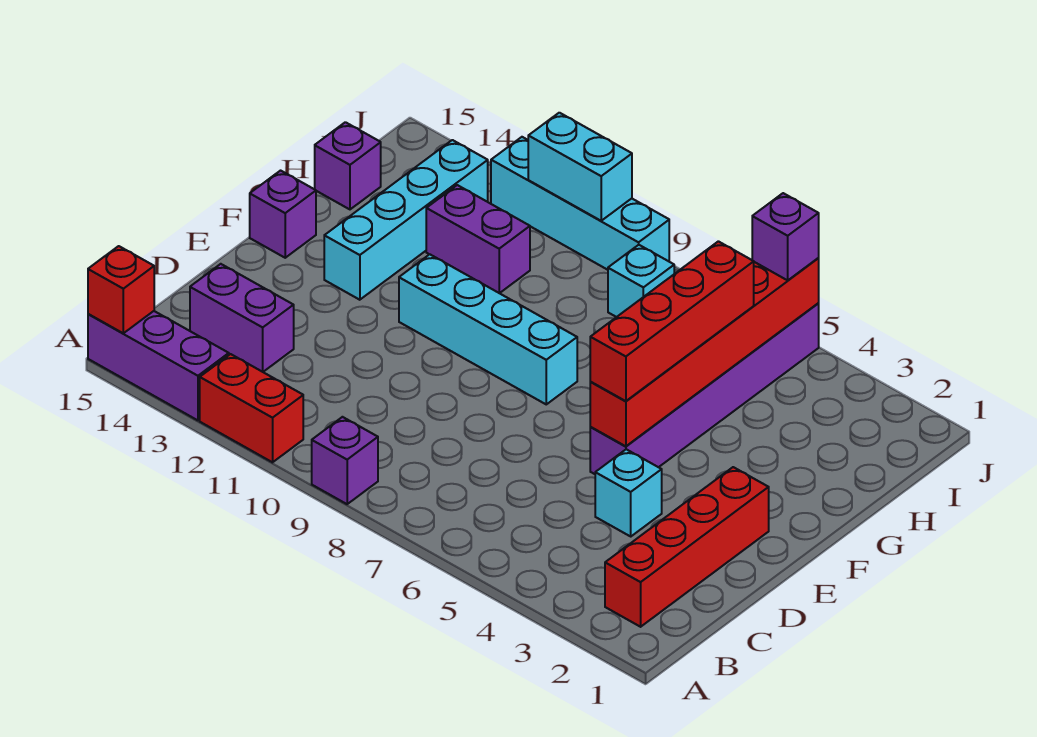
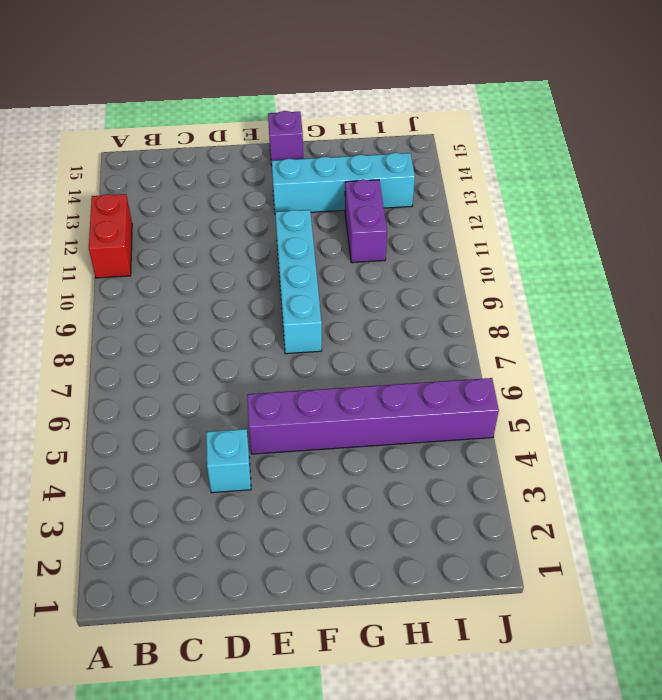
none -> purple 1x1 brick [312,417,378,504]
none -> purple 1x3 brick [88,311,229,420]
none -> red 1x4 brick [605,467,769,627]

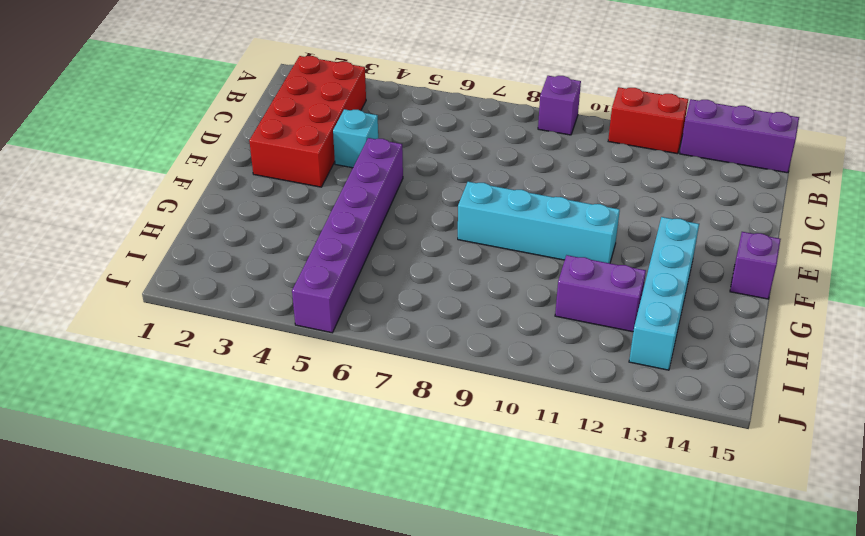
red 2x4 brick [249,56,366,187] -> red 1x4 brick [605,467,769,627]
none -> purple 1x2 brick [190,264,294,372]
none -> purple 1x1 brick [315,122,381,209]
none -> cyan 1x1 brick [608,245,674,317]

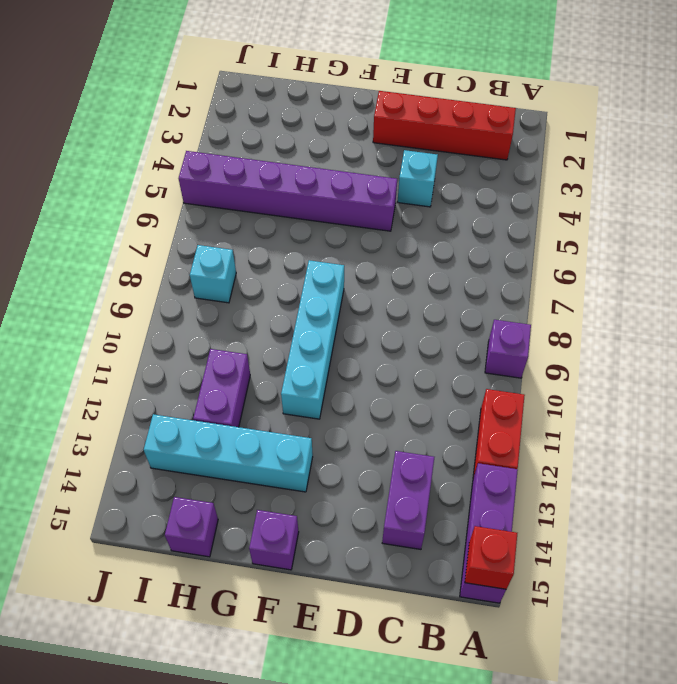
none -> cyan 1x4 brick [491,137,669,270]
none -> red 1x6 brick [590,258,819,446]
none -> cyan 1x2 brick [528,113,632,221]

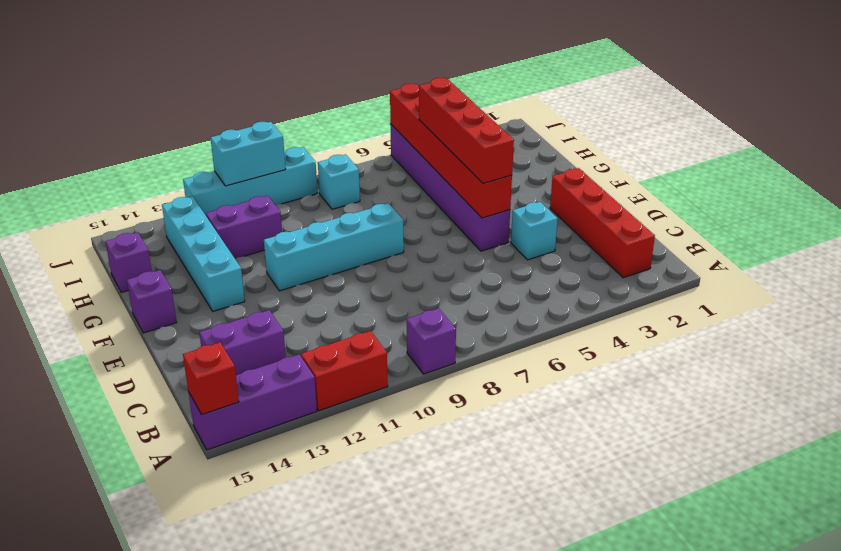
none -> purple 1x1 brick [752,193,819,280]

